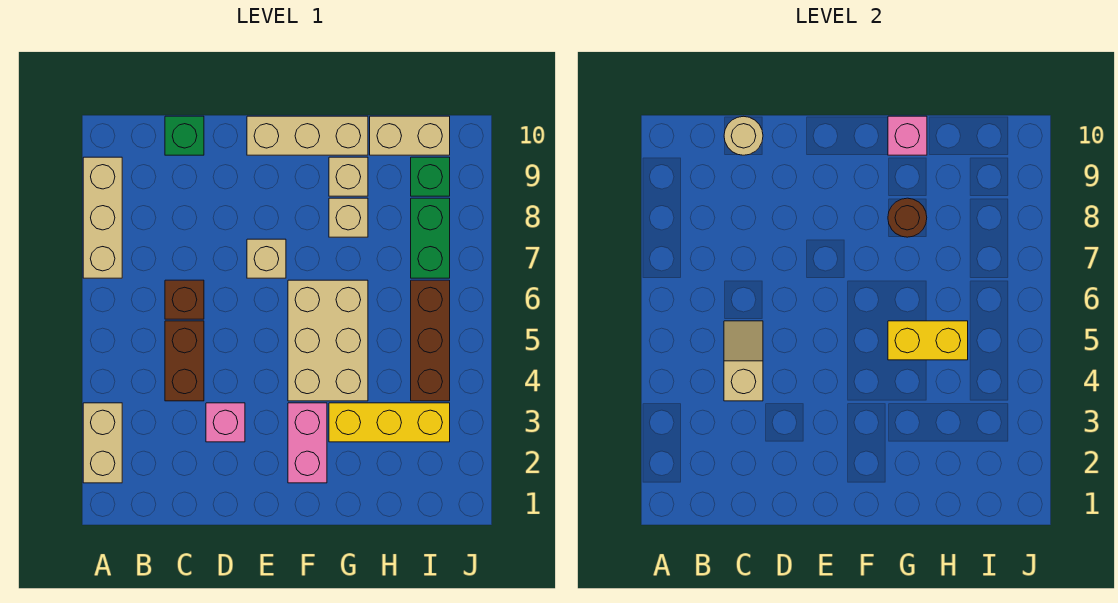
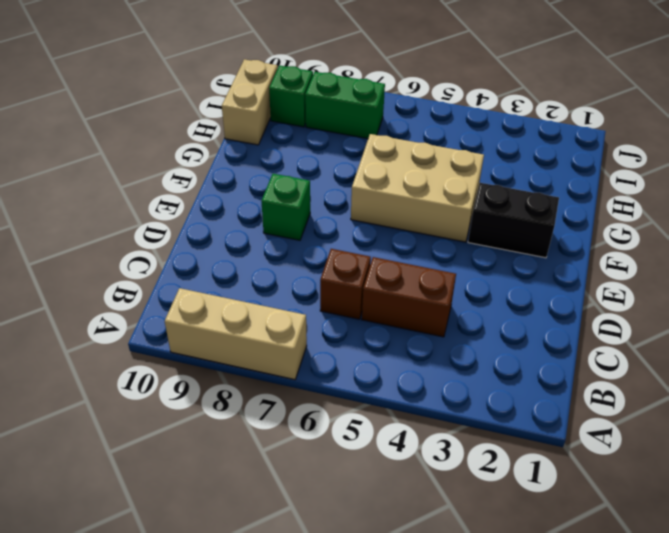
green 1x1 brick [261,174,310,240] -> green 1x1 brick moved to [165,116,204,155]
black 1x2 brick [468,183,559,258] -> pink 1x2 brick [288,403,327,483]
none -> tan 1x2 brick [83,403,122,483]
none -> pink 1x1 brick [206,403,245,442]
none -> tan 1x1 brick [247,239,286,278]

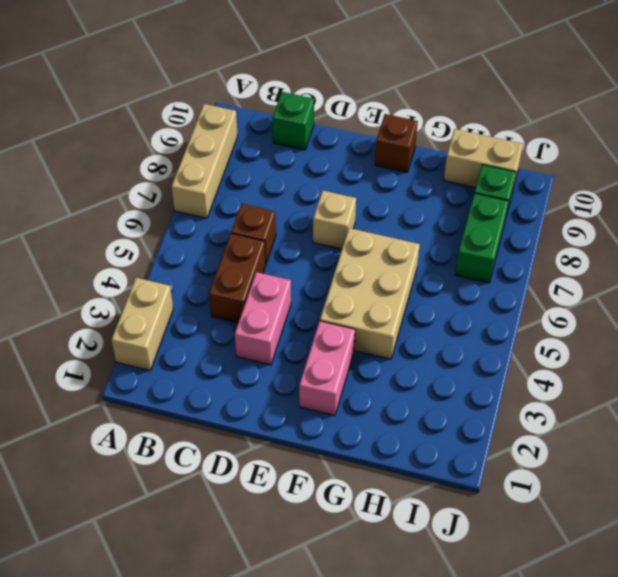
pink 1x2 brick [235,272,291,365] -> pink 1x1 brick [206,403,245,442]
brown 1x1 brick [375,114,418,172] -> tan 1x3 brick [247,116,368,155]
none -> yellow 1x3 brick [329,403,450,442]
none -> tan 1x1 brick [329,198,368,237]
none -> tan 1x1 brick [329,157,368,196]

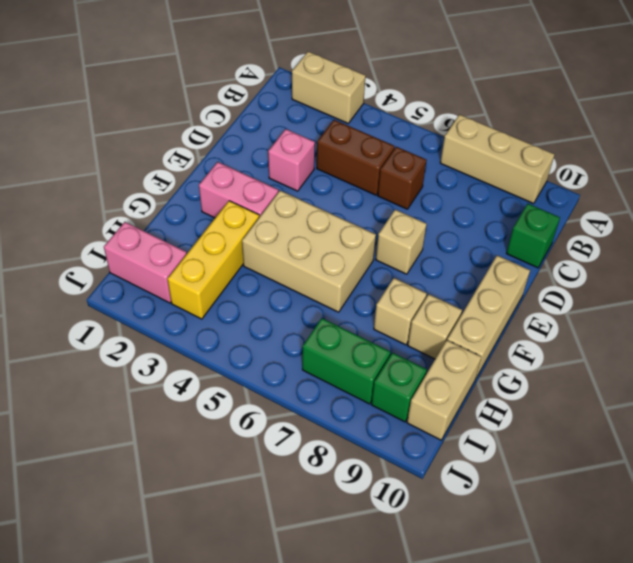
pink 1x2 brick [104,222,187,303] -> none
none -> brown 1x3 brick [411,280,450,401]
none -> tan 1x2 slope [724,321,763,401]
none -> tan 1x1 round brick [724,116,763,155]

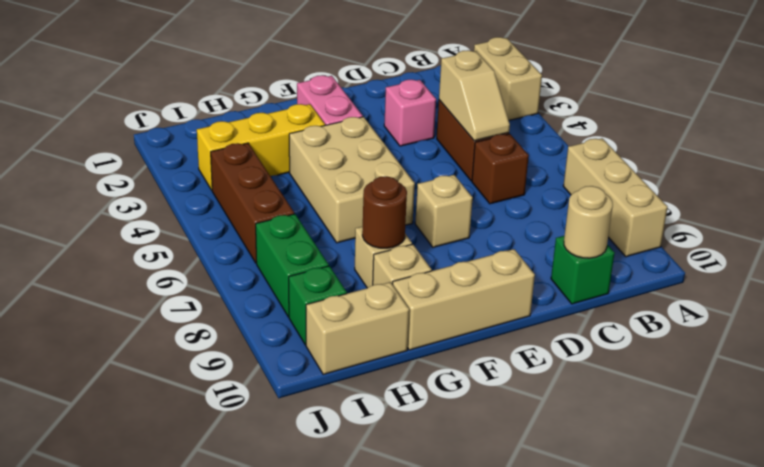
none -> yellow 1x2 brick [888,321,968,360]
none -> pink 1x1 brick [888,116,927,155]

